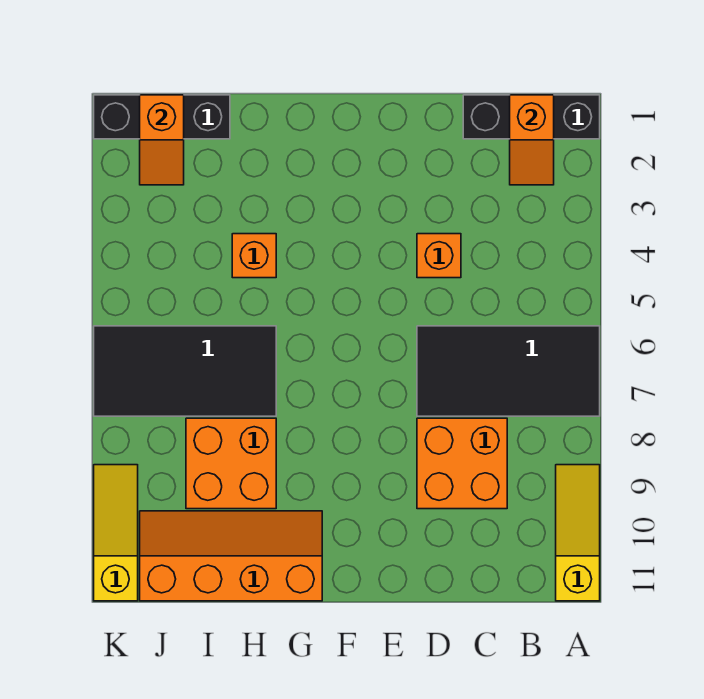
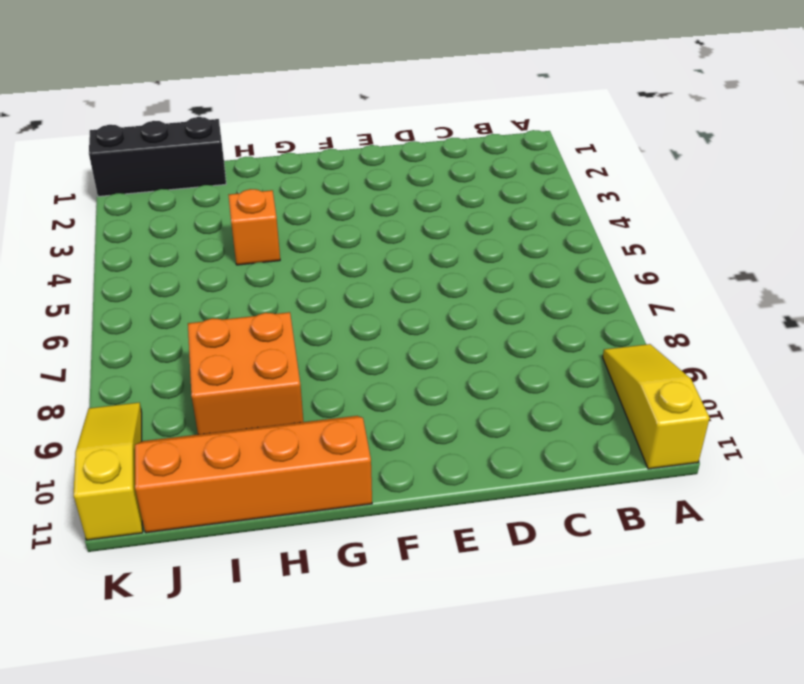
none -> black 1x3 brick [463,95,600,139]
none -> black 2x4 tile [417,326,600,416]
none -> orange 2x2 brick [417,418,507,509]

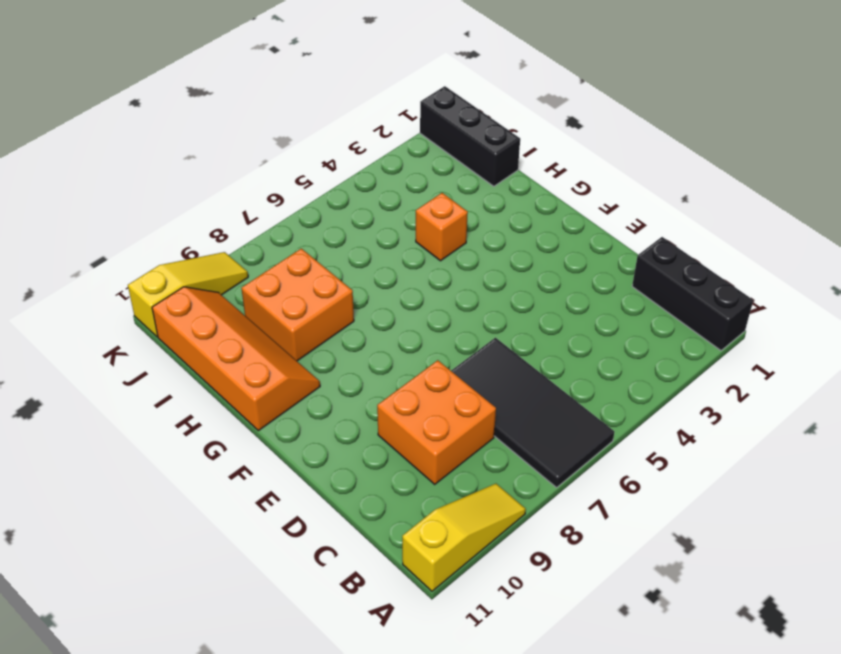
none -> orange 1x1 brick [417,234,461,278]
none -> black 2x4 tile [94,326,276,416]
none -> orange 1x2 slope [510,95,554,185]

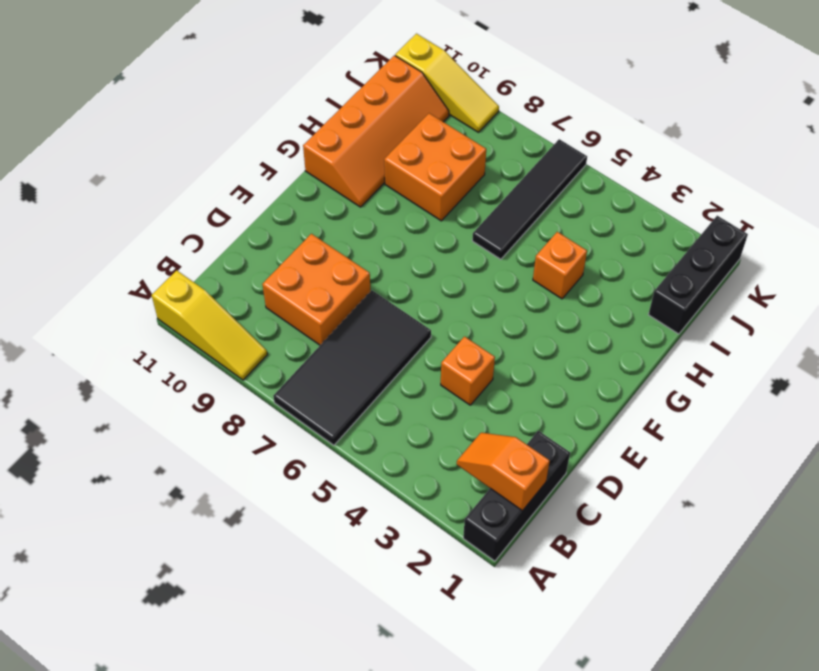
black 1x4 tile [472,139,587,259] -> black 2x4 tile [94,326,276,416]
none -> orange 1x2 slope [140,95,184,185]

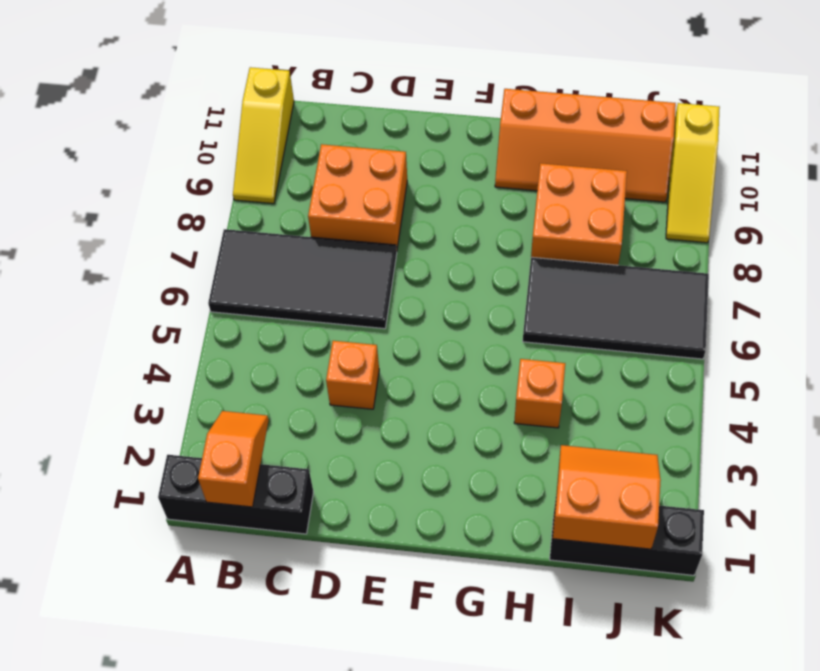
orange 2x2 slope [553,445,661,549] -> orange 1x2 slope [140,95,184,185]

